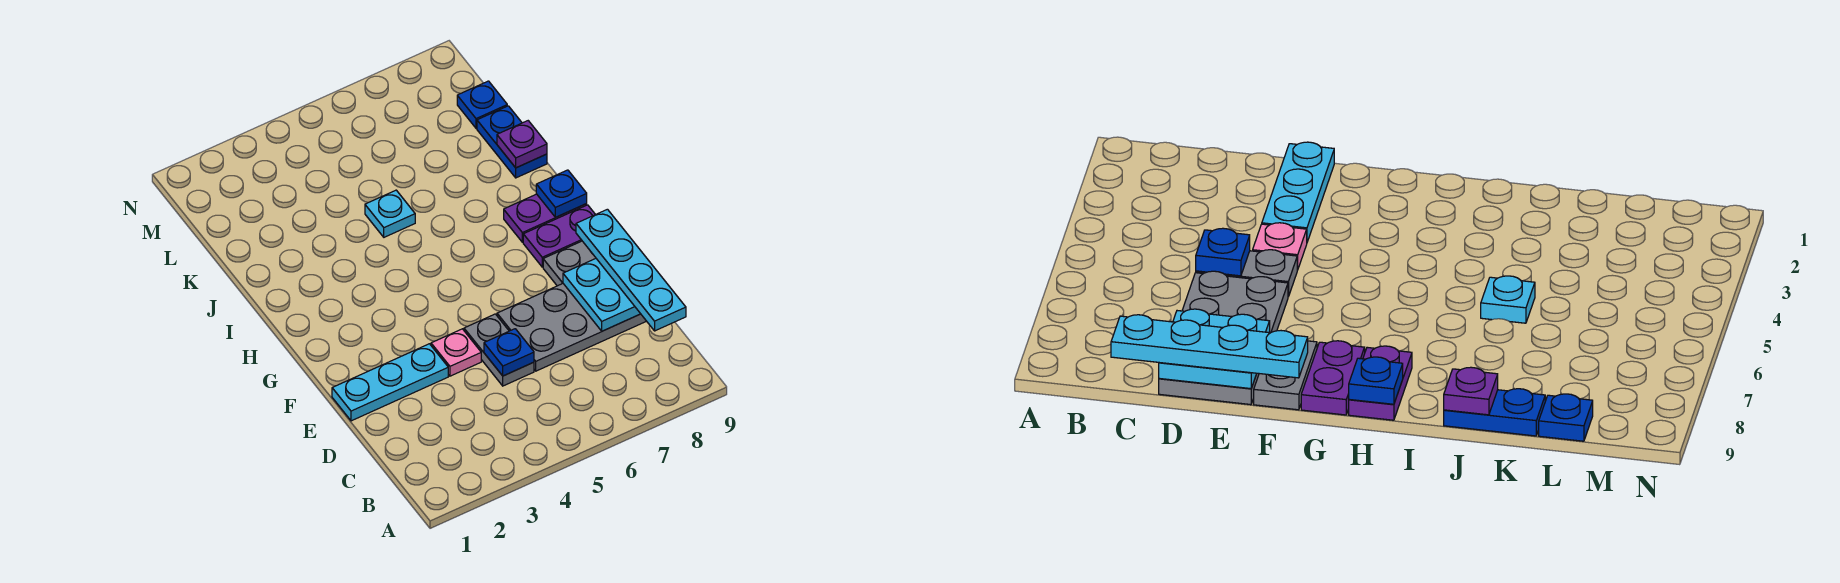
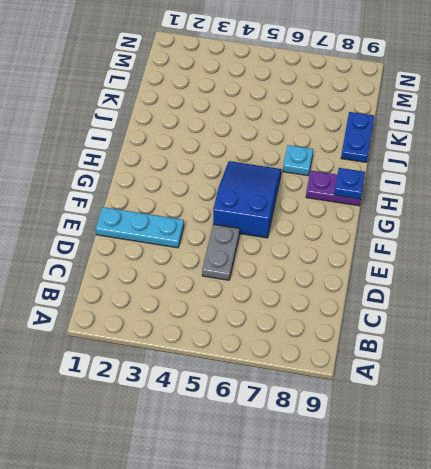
blue 2x3 slope [213,161,282,238] -> none
cyan 1x1 plate [283,145,313,176] -> cyan 1x1 plate moved to [365,190,415,237]
none -> grey 2x4 plate [497,284,646,371]
none -> pink 1x1 plate [431,329,481,376]
none -> grey 1x2 plate [543,241,596,286]

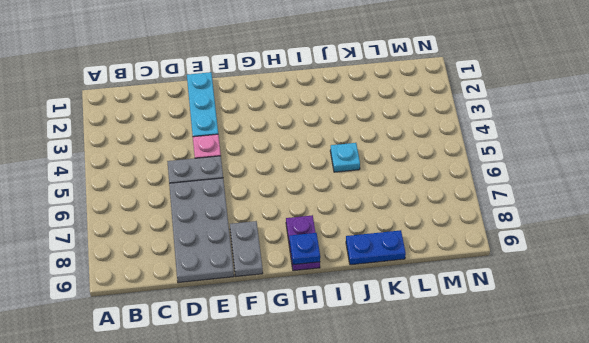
none -> purple 1x2 plate [523,205,595,267]
none -> blue 1x1 plate [457,81,507,128]
none -> blue 1x1 plate [484,329,534,376]

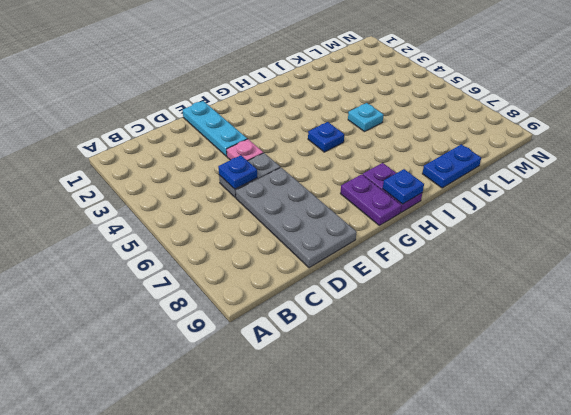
blue 1x1 plate [308,122,344,152] -> blue 1x1 plate moved to [457,81,507,128]
none -> grey 1x2 plate [543,241,596,286]
none -> cyan 2x2 plate [563,259,640,331]
none -> purple 1x1 plate [497,121,547,168]

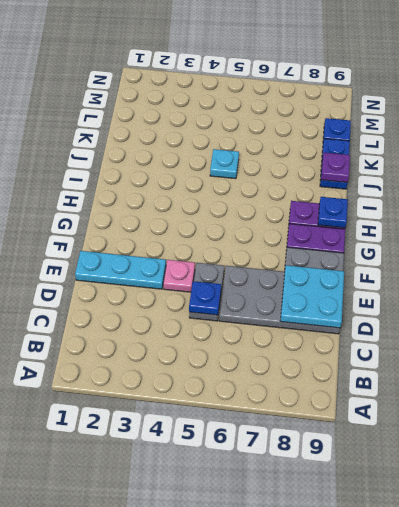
none -> cyan 1x4 plate [576,209,686,331]

